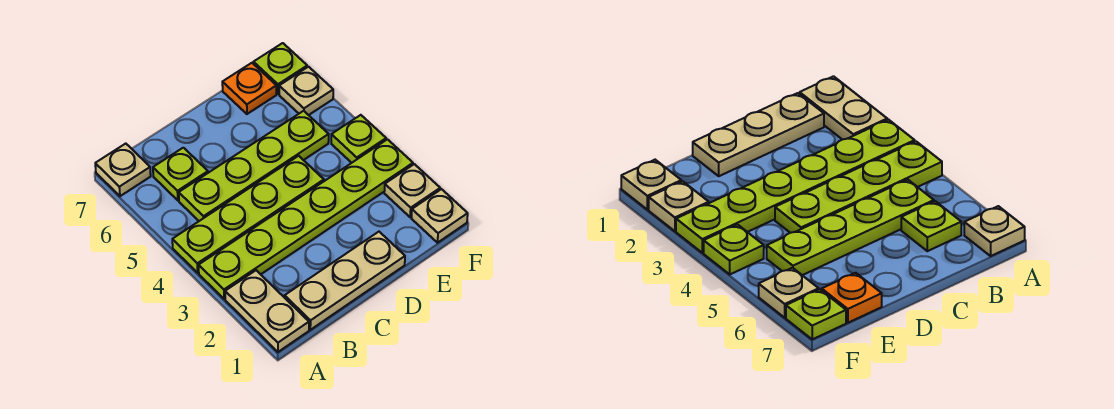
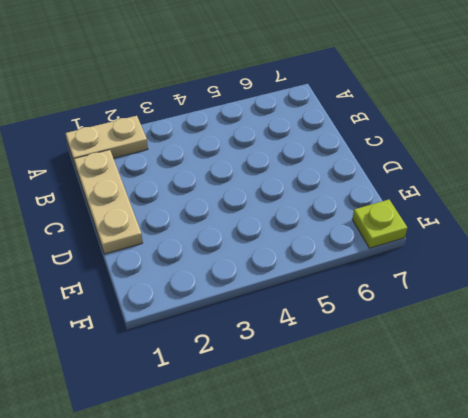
none -> lime 1x6 plate [199,139,413,299]
none -> lime 1x4 plate [172,156,324,273]
none -> tan 1x1 plate [95,144,151,196]

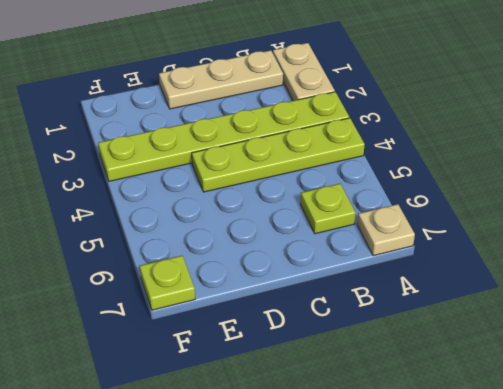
none -> lime 1x4 plate [179,111,329,221]
none -> orange 1x1 plate [222,63,276,114]
none -> tan 1x1 plate [411,189,468,243]

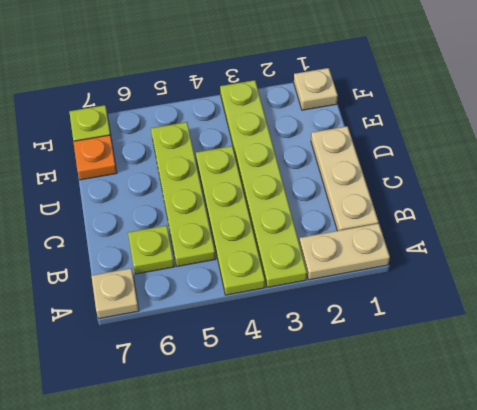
none -> tan 1x1 plate [384,164,440,217]
none -> lime 1x1 plate [331,115,386,163]
none -> tan 1x1 plate [279,67,333,115]

